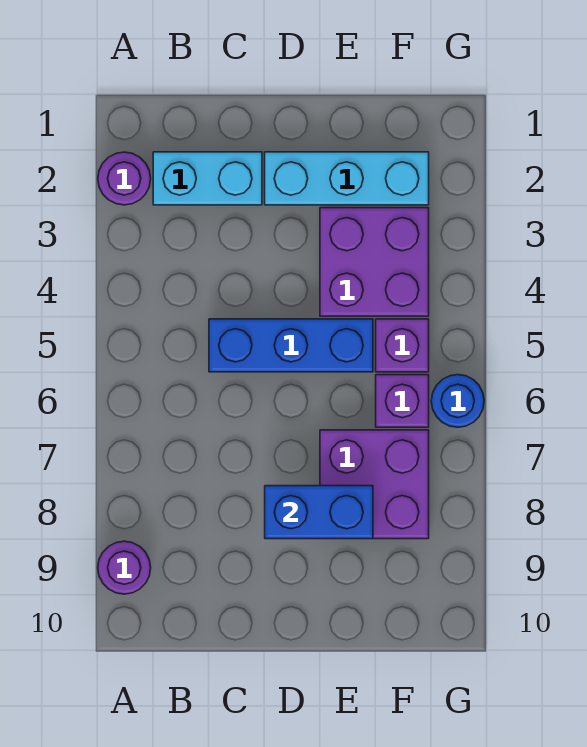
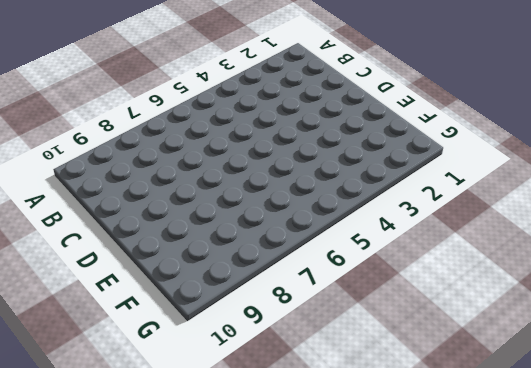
none -> purple 1x1 round brick [98,152,151,205]
none -> purple 1x1 round brick [98,541,151,594]

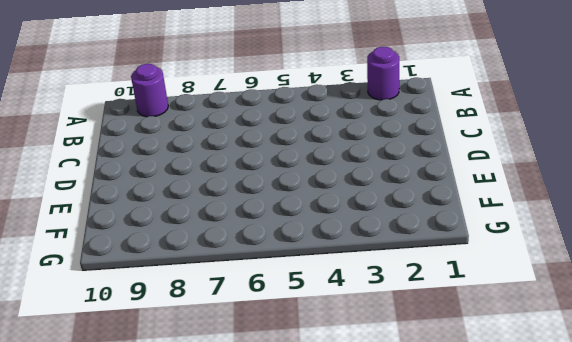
none -> cyan 1x2 brick [153,152,262,205]
none -> blue 1x3 brick [209,319,373,372]

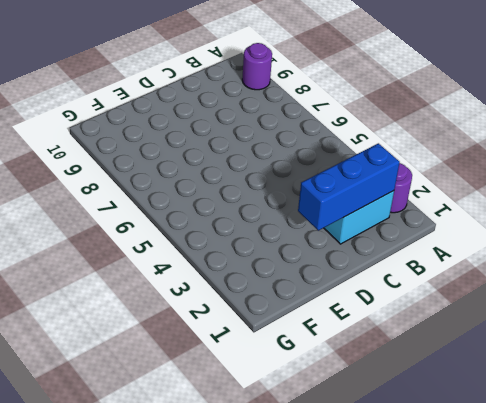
blue 1x3 brick [298,143,400,230] -> blue 1x3 brick moved to [209,319,373,372]
none -> cyan 1x3 brick [265,152,429,205]
none -> purple 2x2 brick [320,208,429,316]

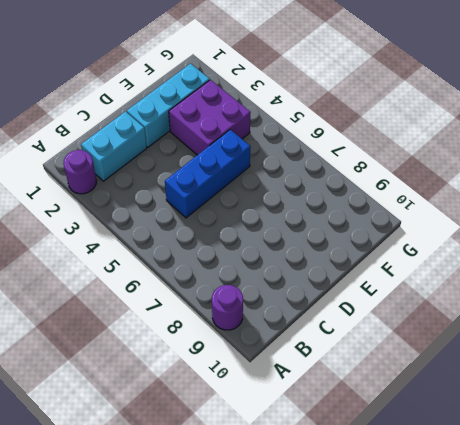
none -> purple 2x2 brick [320,430,429,539]
none -> purple 1x1 brick [376,319,429,372]

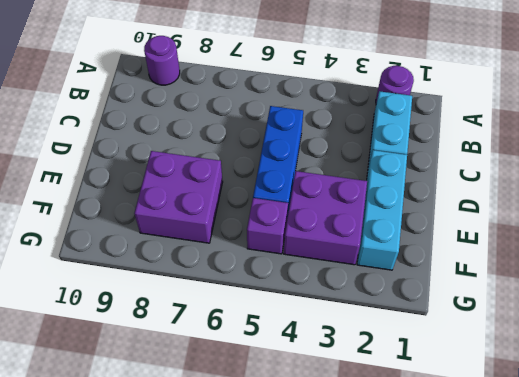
none -> purple 1x1 brick [376,375,429,427]
none -> blue 1x1 round brick [431,375,484,427]

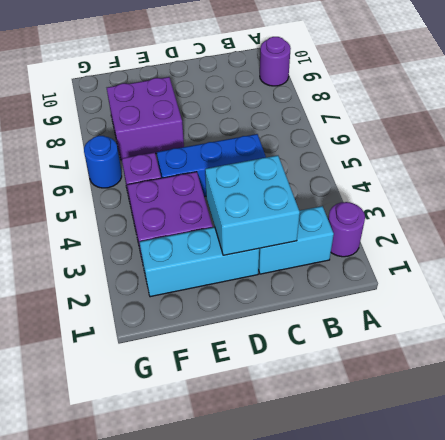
cyan 2x2 brick [205,155,300,255] -> none
none -> purple 1x1 brick [376,375,429,427]
none -> blue 1x2 brick [265,486,373,539]

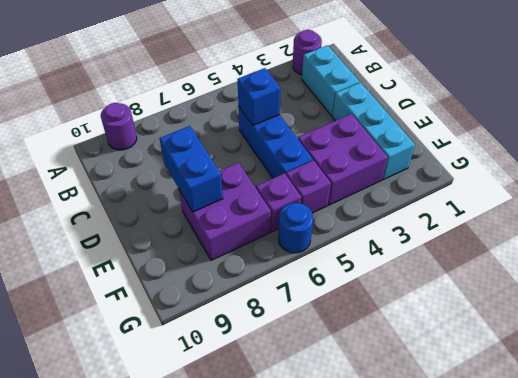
blue 1x1 brick [237,68,281,125] -> none

